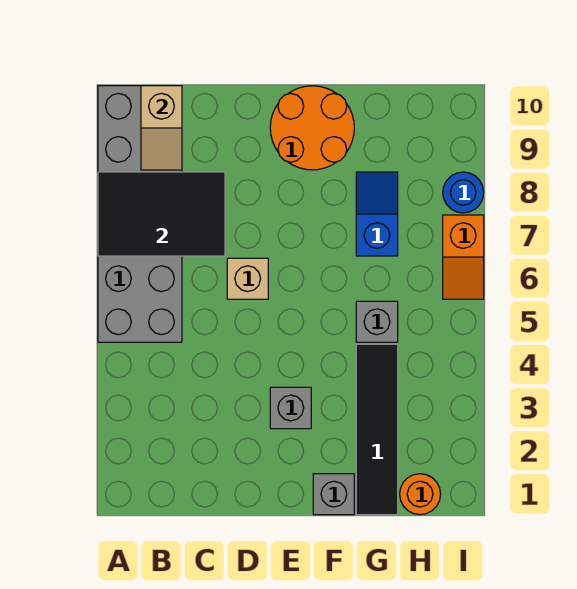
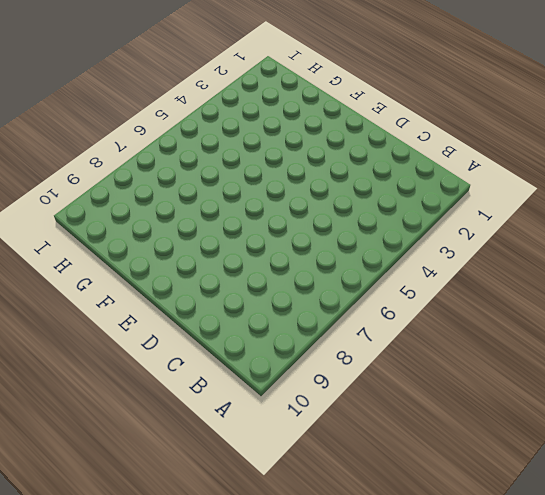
none -> grey 2x6 brick [98,86,182,342]
none -> tan 1x1 brick [227,258,268,299]
none -> grey 1x1 brick [270,387,311,429]

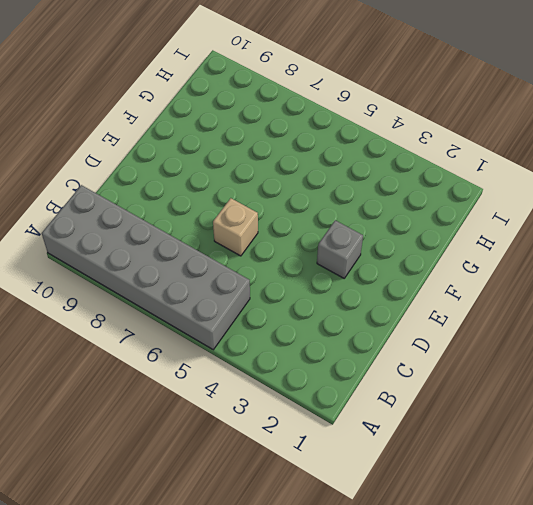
none -> orange 2x2 round brick [270,86,354,170]
none -> grey 1x1 brick [313,474,354,515]
none -> black 1x4 tile [356,344,398,515]

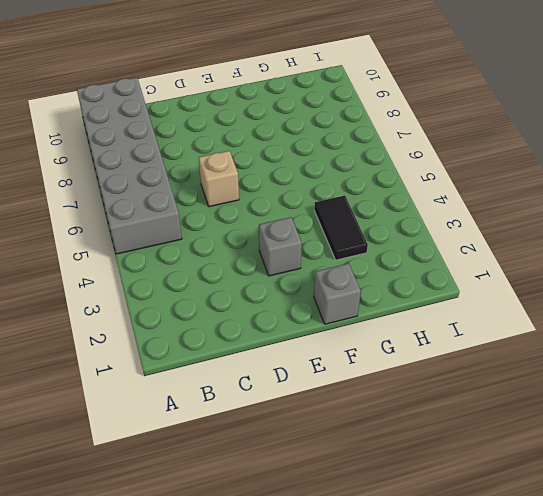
black 1x2 tile [314,196,368,260] -> black 1x4 tile [356,344,398,515]
none -> orange 2x2 round brick [270,86,354,170]
none -> grey 1x1 brick [356,301,398,342]
none -> blue 1x2 slope [356,172,398,256]

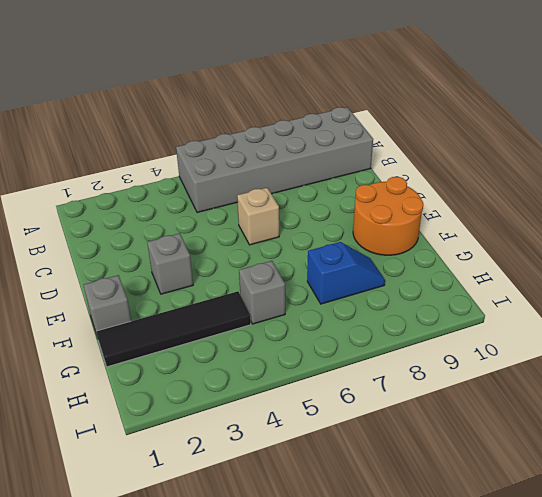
none -> orange 1x1 round brick [400,474,441,515]
none -> orange 1x2 slope [443,215,484,299]
none -> blue 1x1 round brick [443,172,484,213]

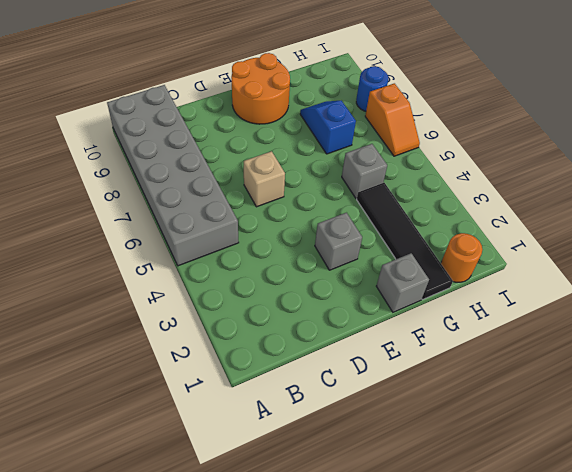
none -> black 2x3 tile [98,172,225,256]
none -> tan 1x2 slope [141,86,182,170]

